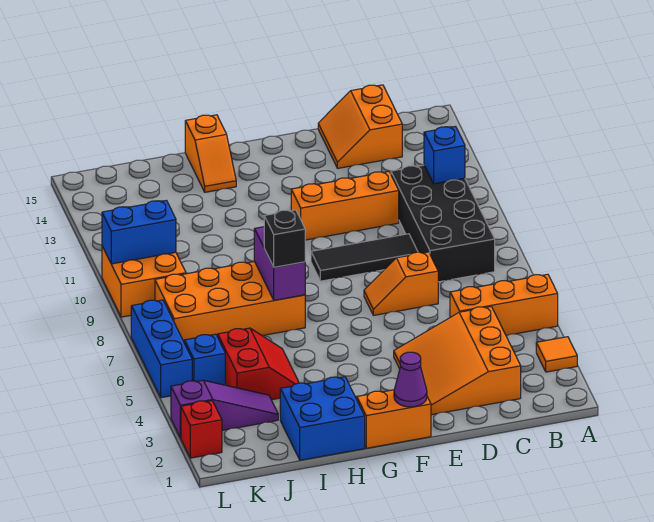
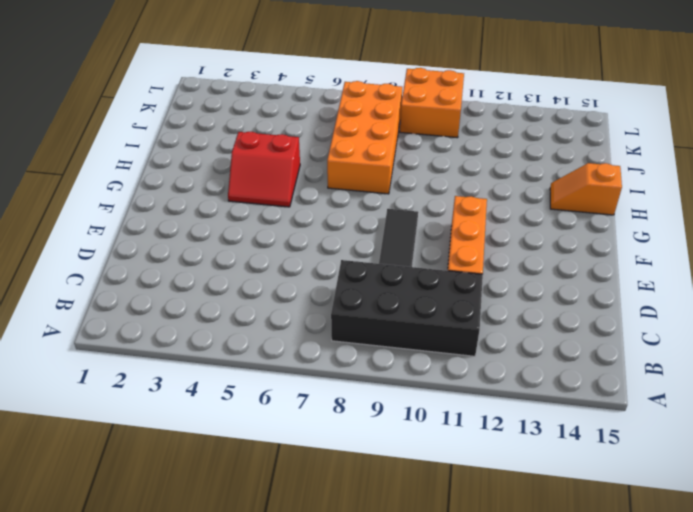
red 2x2 slope [228,132,300,207] -> red 2x2 slope moved to [218,328,299,400]
none -> orange 1x1 tile [536,337,577,372]
none -> orange 1x3 brick [450,274,558,335]
none -> orange 3x3 slope [394,306,521,415]

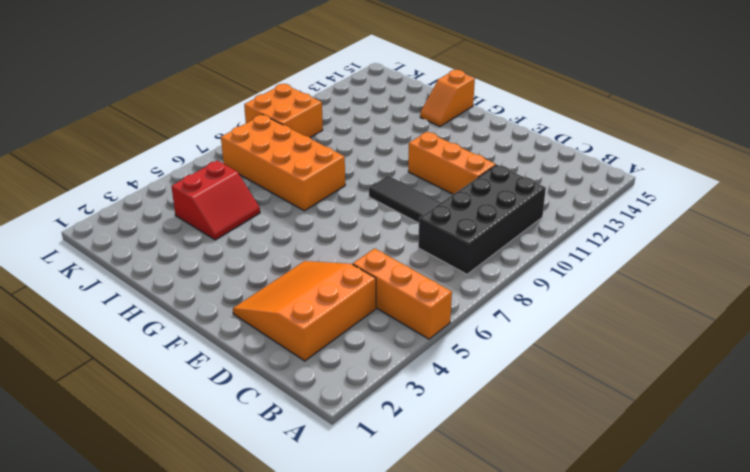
none -> orange 1x1 tile [536,337,577,372]
none -> orange 2x2 slope [318,85,402,168]
none -> orange 1x2 slope [364,252,438,315]

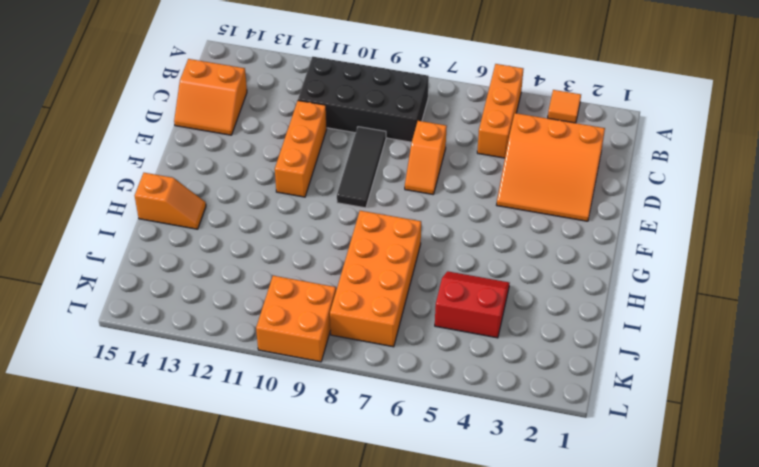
none -> orange 1x2 brick [357,390,431,448]
none -> blue 2x2 brick [280,377,365,460]
none -> purple 1x3 slope [171,380,278,438]

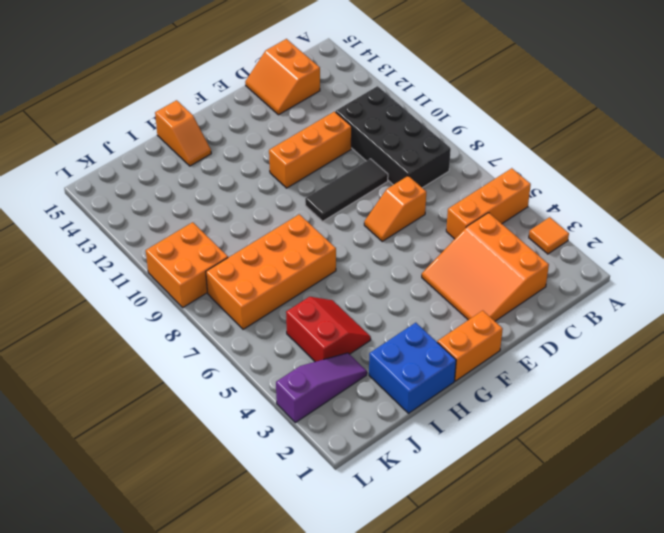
none -> blue 1x1 brick [184,334,225,385]
none -> red 1x1 brick [181,401,222,458]
none -> blue 1x3 brick [131,300,192,398]

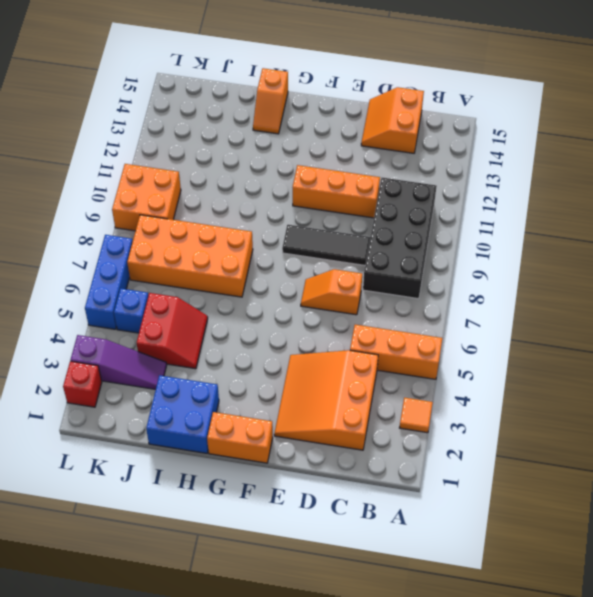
none -> blue 1x1 brick [424,126,465,184]
none -> purple 1x1 cone [394,352,427,407]
none -> purple 1x2 brick [254,227,305,300]

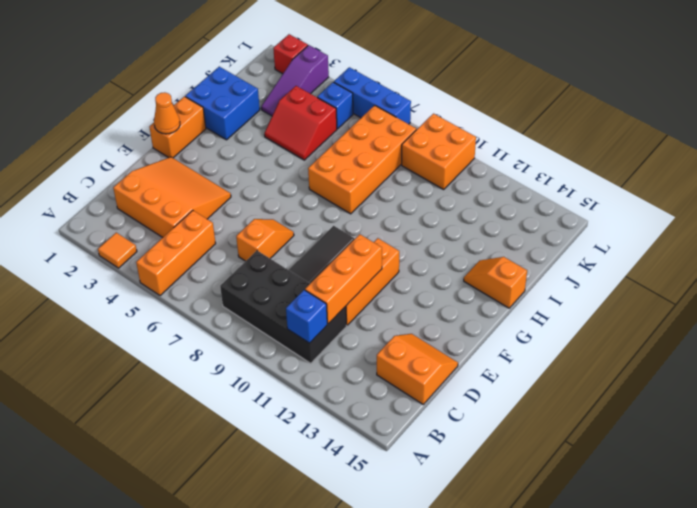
orange 1x3 brick [305,234,382,324] -> none
orange 1x1 cone [154,92,180,134] -> purple 1x1 cone [394,352,427,407]
none -> purple 1x2 brick [254,227,305,300]
none -> blue 1x2 brick [102,200,176,264]
none -> black 1x1 brick [264,210,305,267]

